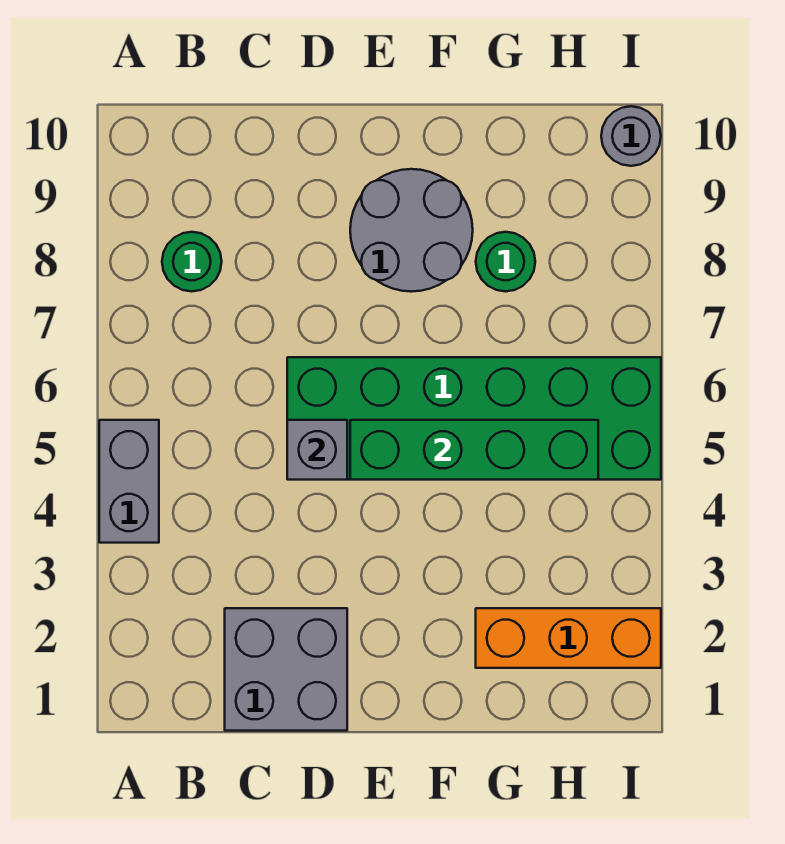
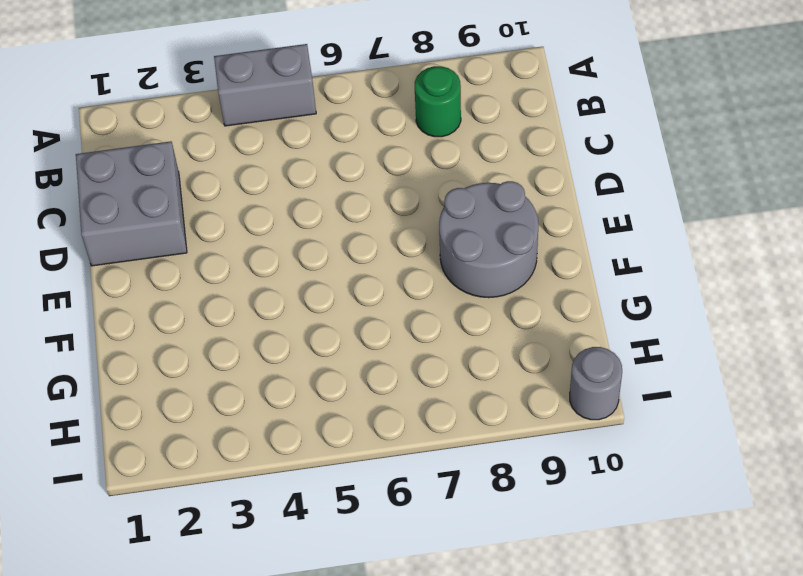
none -> green 2x6 brick [287,357,661,480]
none -> orange 1x3 brick [476,608,661,668]

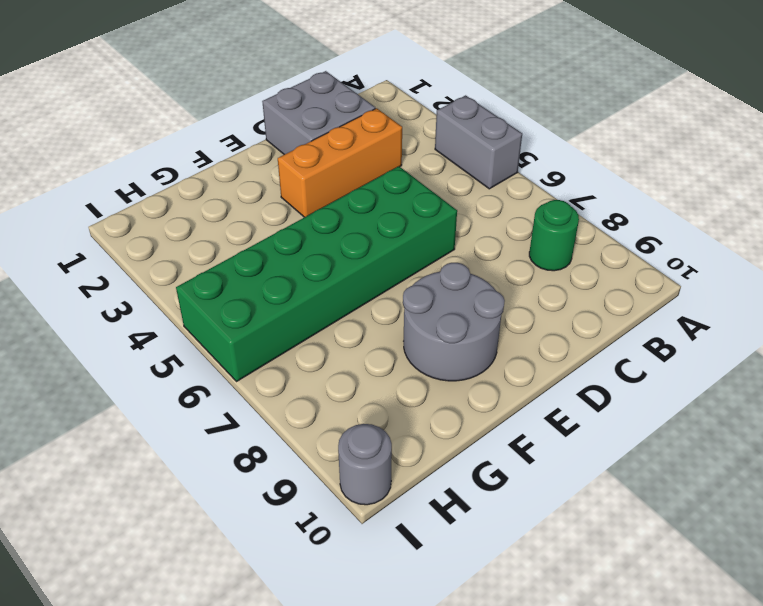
orange 1x3 brick [278,108,402,217] -> orange 1x3 brick moved to [476,608,661,668]
none -> green 1x1 round brick [476,232,535,292]
none -> grey 1x1 brick [287,420,347,480]

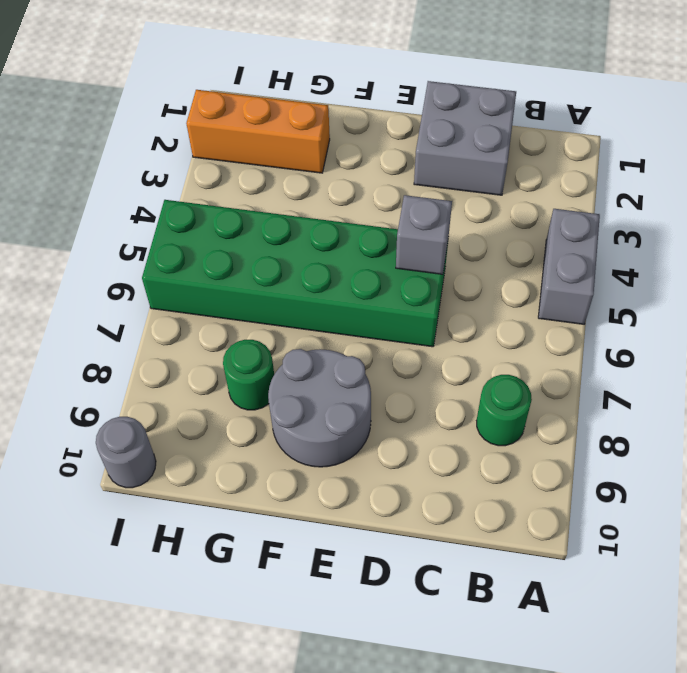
none -> green 1x4 brick [350,420,598,480]

